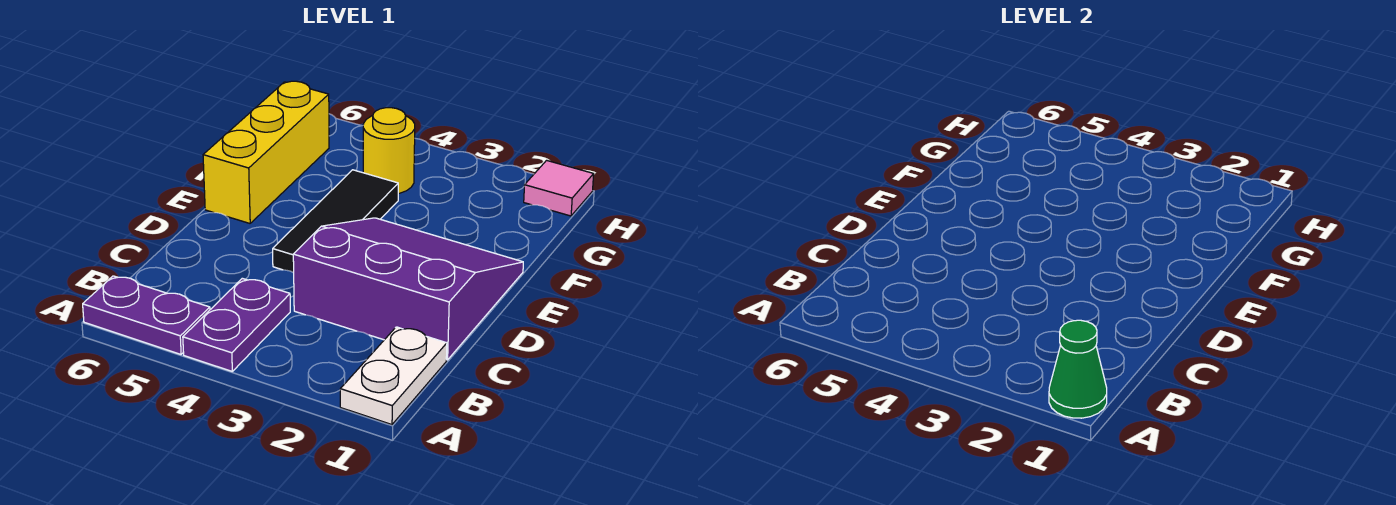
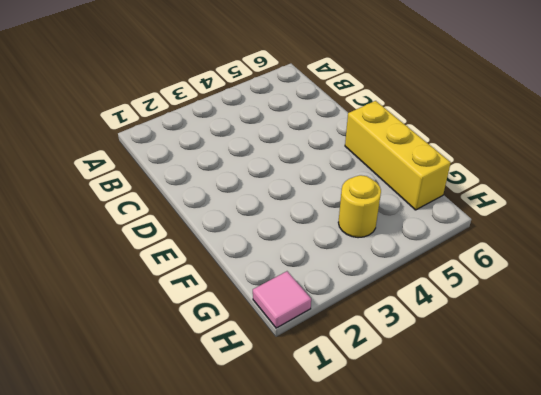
none -> white 1x2 plate [340,327,447,425]
none -> purple 1x2 plate [183,278,290,371]

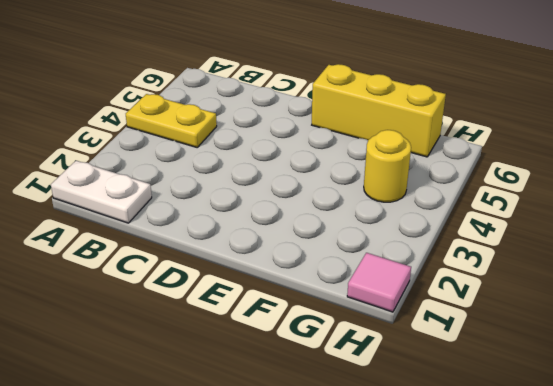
yellow 1x2 plate [126,94,217,147] -> purple 1x2 plate [183,278,290,371]
none -> purple 1x2 plate [83,276,210,354]
none -> purple 3x3 slope [293,218,523,360]

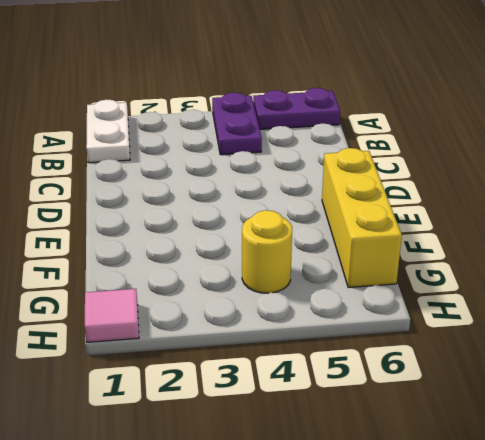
none -> purple 3x3 slope [293,218,523,360]
none -> black 1x3 tile [273,170,398,273]

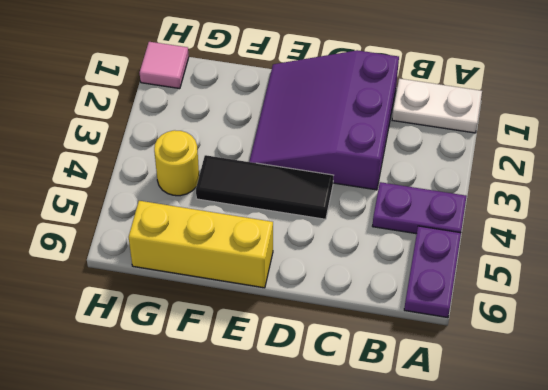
none -> green 1x1 cone [1049,320,1107,418]

